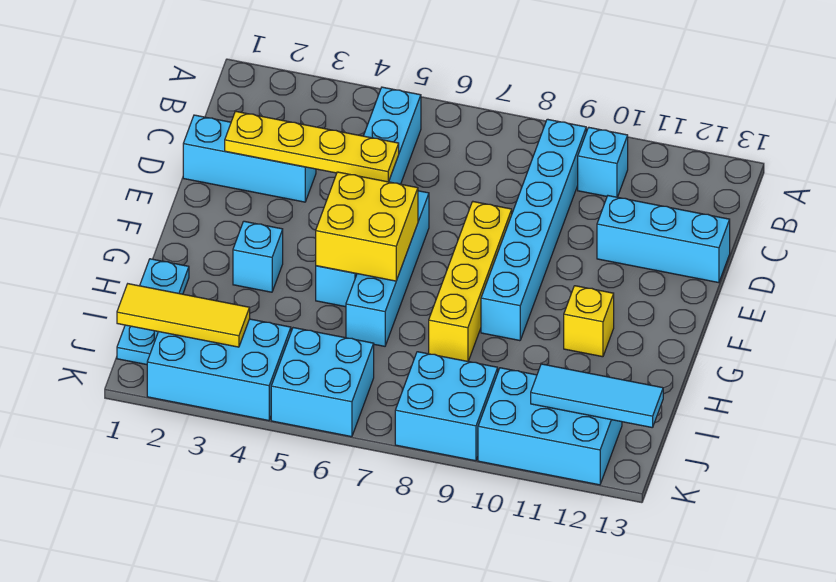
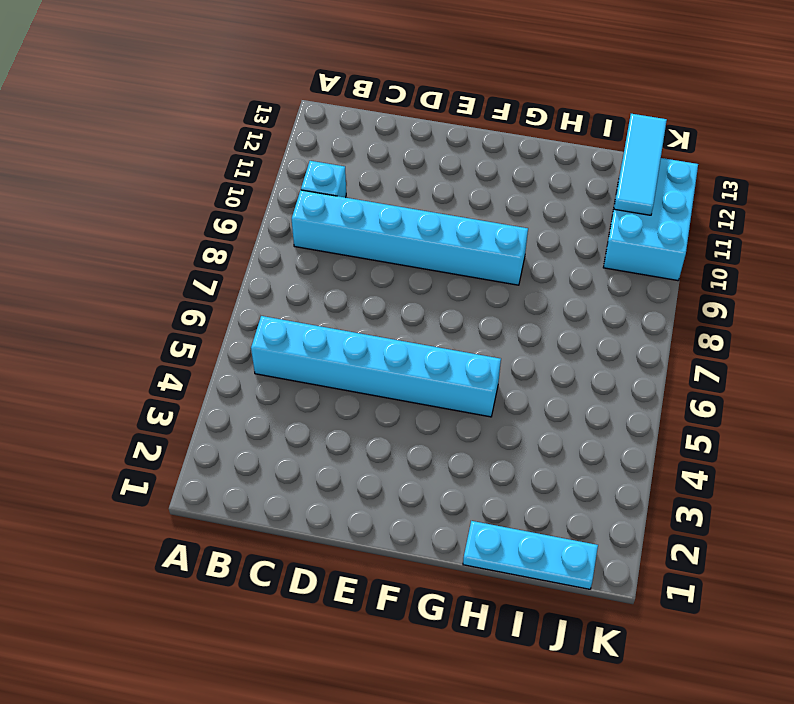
none -> cyan 1x3 brick [183,115,316,202]
none -> cyan 1x3 brick [597,196,730,283]
none -> cyan 1x4 brick [346,191,429,346]

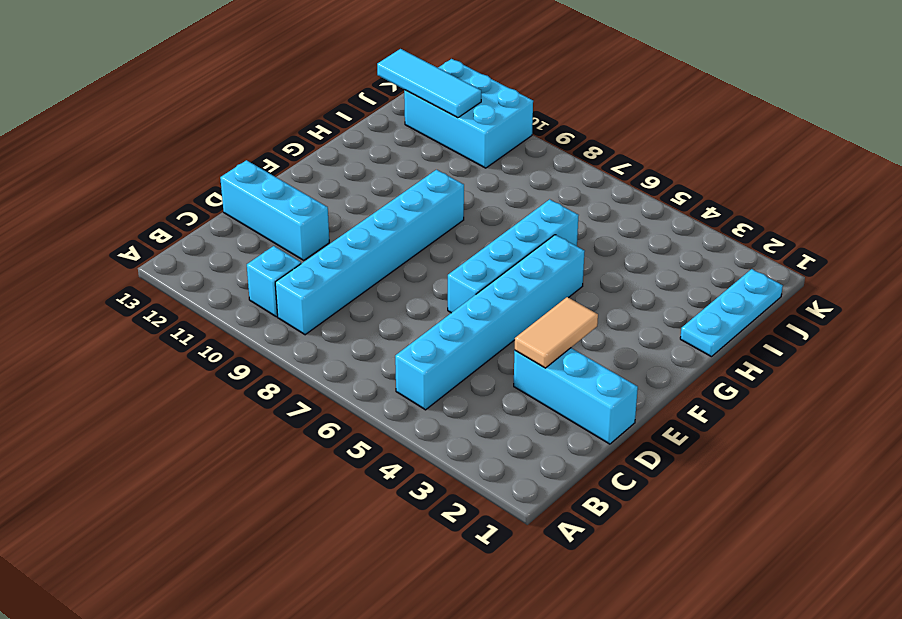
tan 1x2 tile [515,297,598,368] -> yellow 1x4 plate [225,111,399,182]
none -> yellow 1x4 brick [429,202,512,361]
none -> cyan 1x1 brick [233,221,283,292]
none -> yellow 1x1 brick [564,286,614,357]

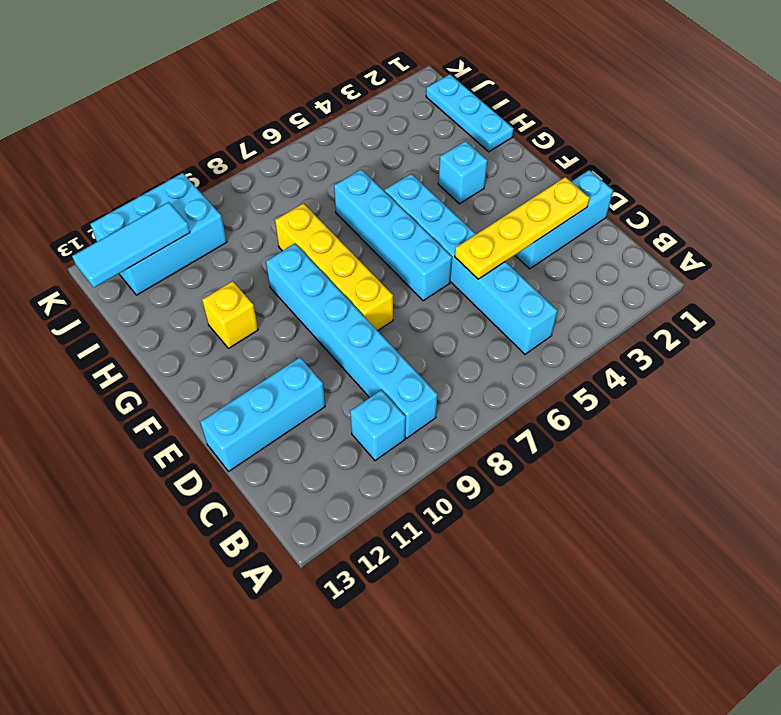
none -> cyan 2x3 brick [147,319,291,421]
none -> cyan 2x2 brick [271,328,374,437]
none -> cyan 2x2 brick [395,352,498,461]

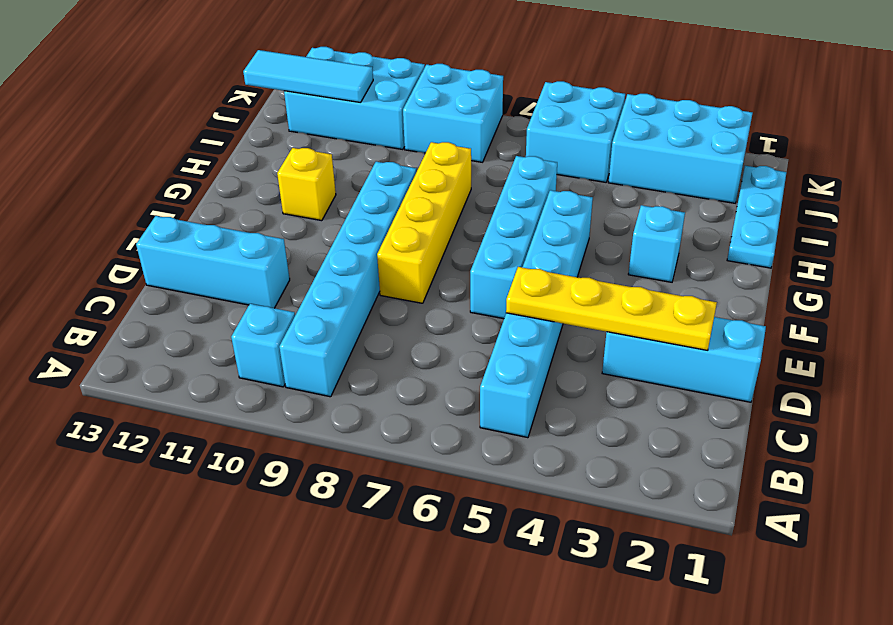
none -> yellow 2x2 brick [316,172,418,281]
none -> yellow 1x3 tile [117,284,250,347]

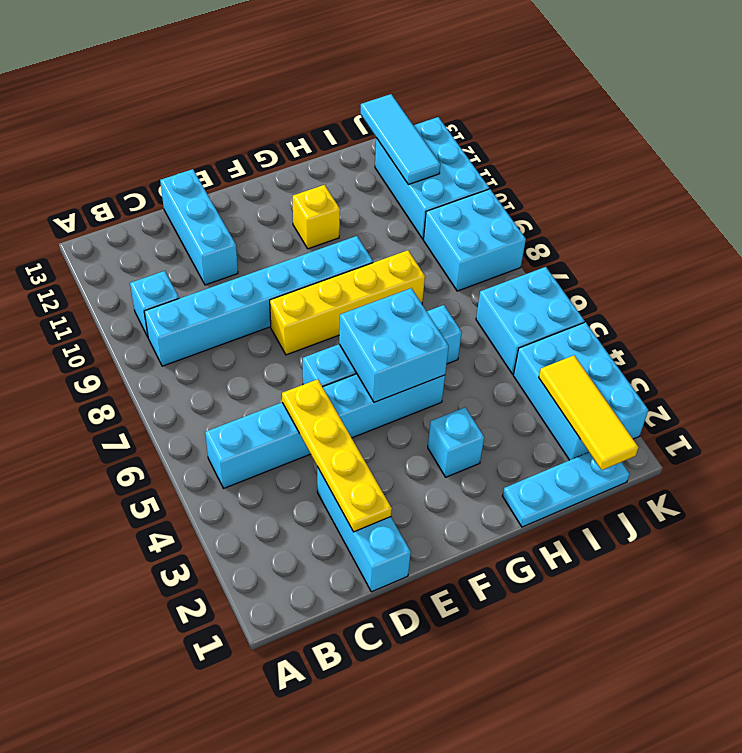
cyan 2x2 brick [339,288,449,402] -> yellow 2x2 brick [316,172,418,281]

